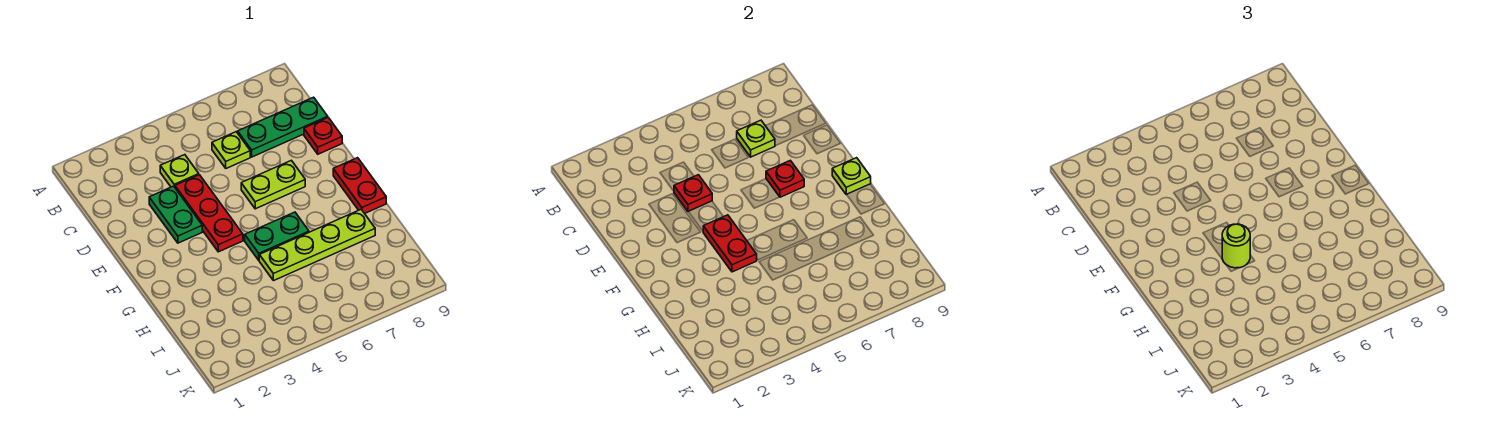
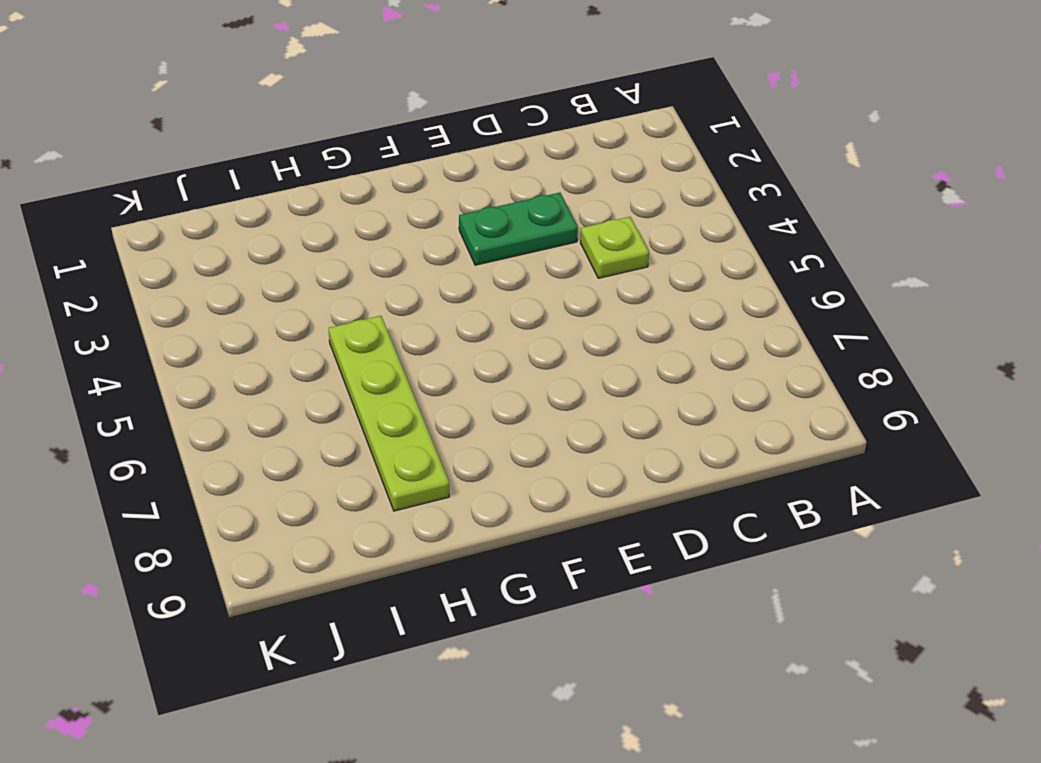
none -> lime 1x1 plate [212,132,250,168]
none -> green 1x3 plate [238,97,328,157]
none -> red 1x3 plate [175,175,243,252]

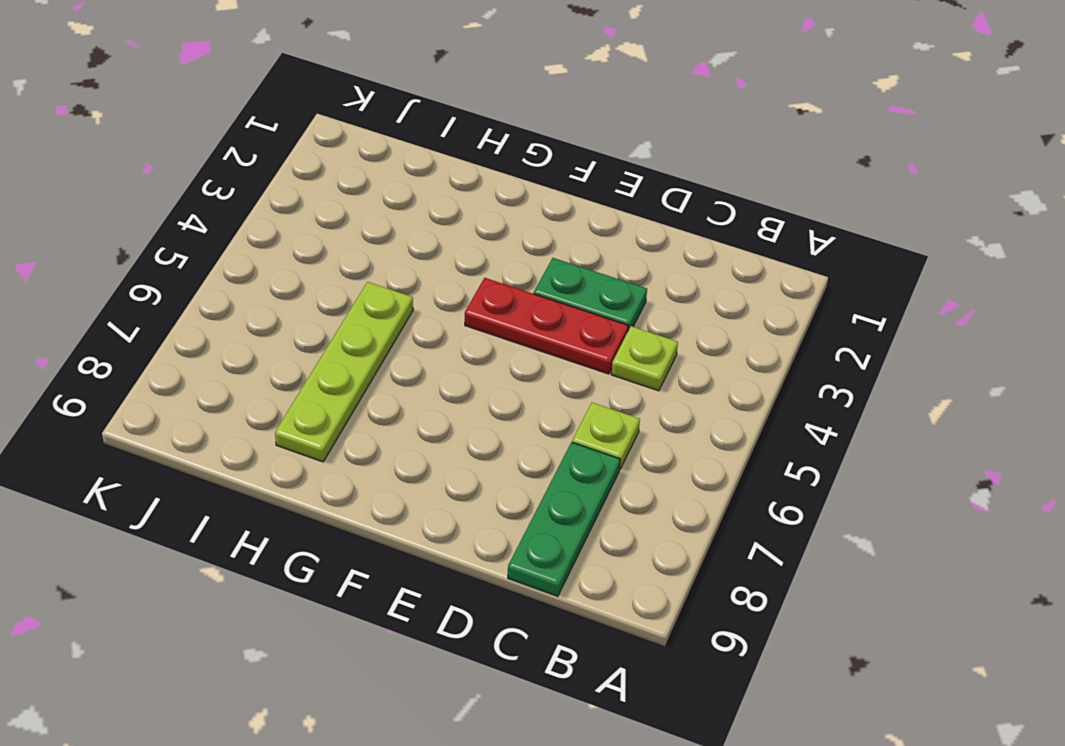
none -> red 1x1 plate [304,118,342,154]
none -> lime 1x2 plate [241,160,305,209]
none -> red 1x2 plate [333,158,386,214]

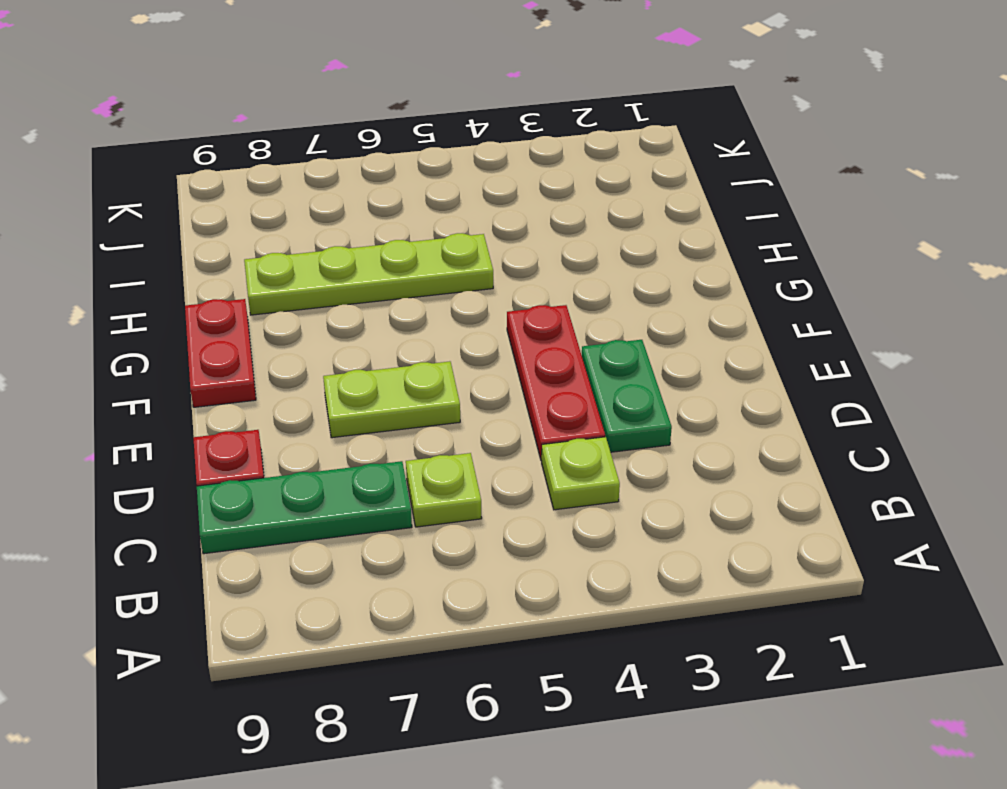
none -> green 1x2 plate [245,212,309,260]
none -> lime 1x1 plate [737,120,775,157]
none -> red 1x1 plate [674,175,712,212]

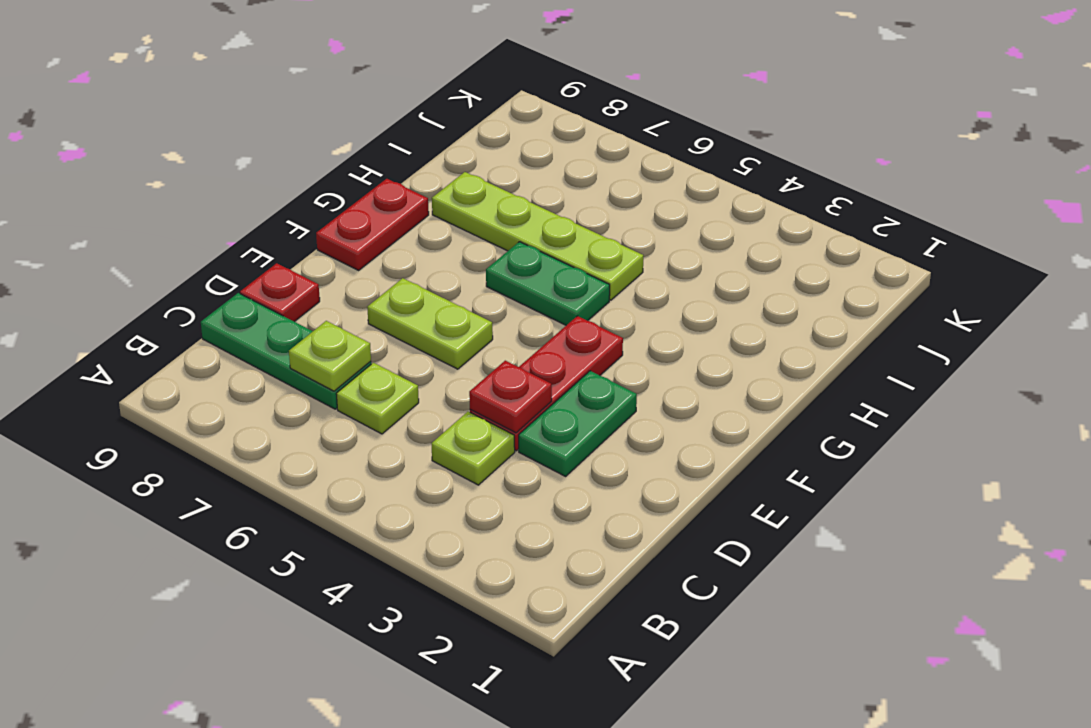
none -> red 1x1 plate [766,160,804,197]
none -> red 1x2 plate [703,215,757,272]
none -> lime 1x1 plate [832,158,871,195]

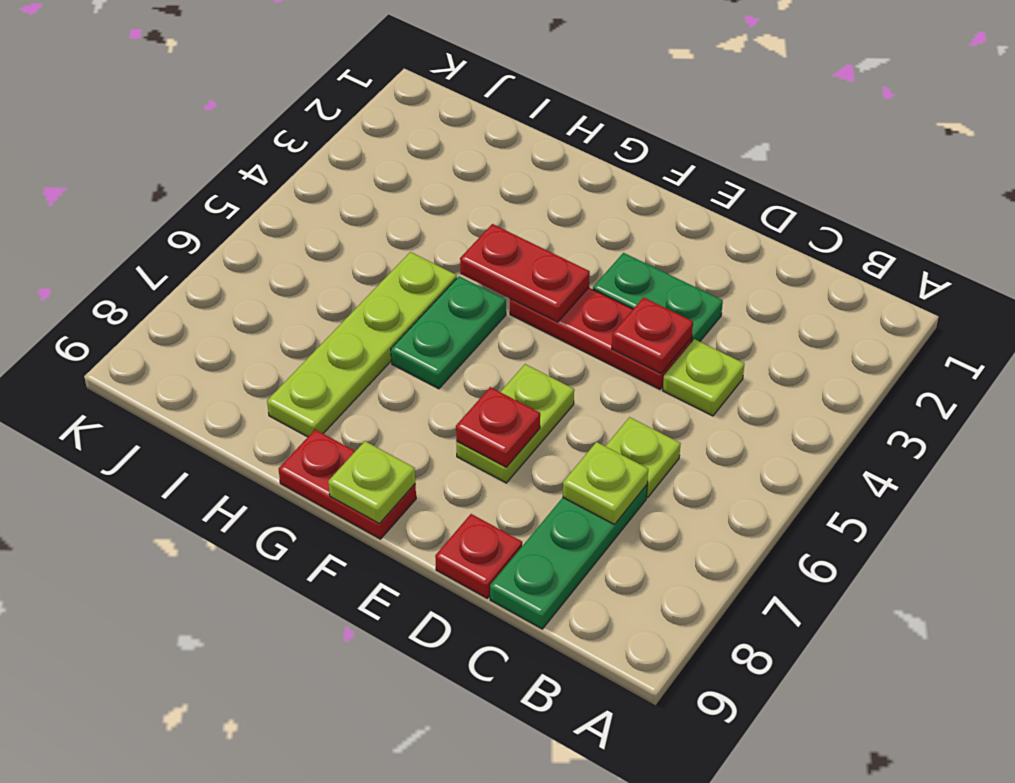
none -> lime 1x1 round brick [1222,224,1250,268]

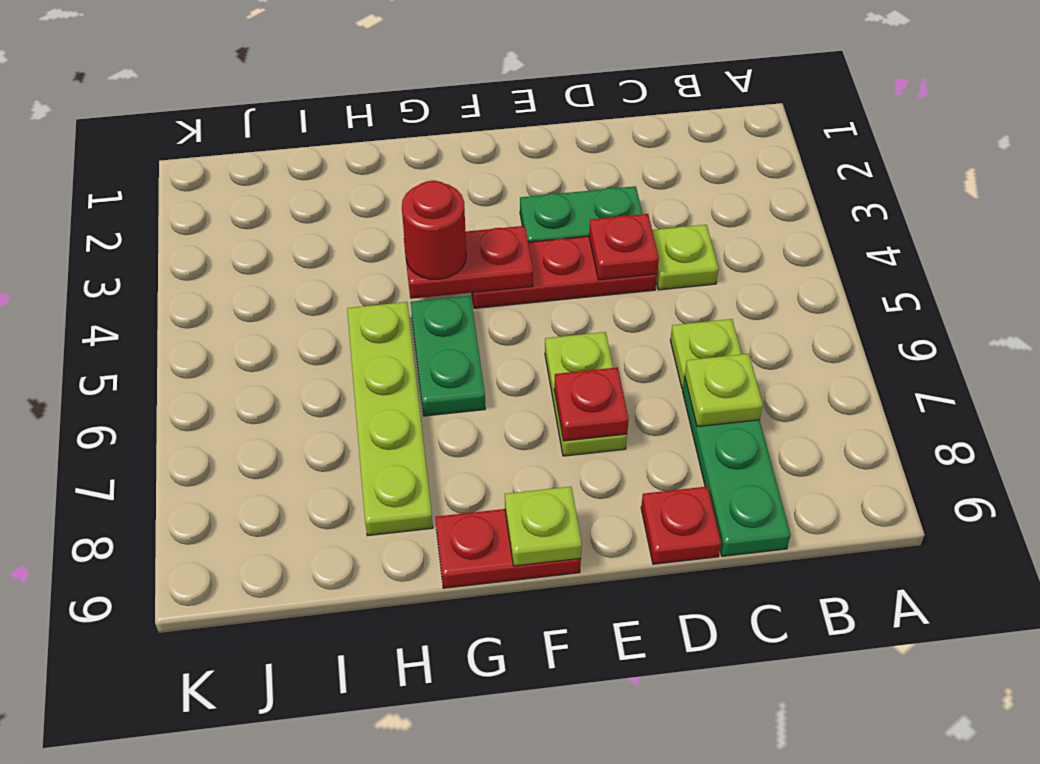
red 1x1 round brick [402,181,466,279] -> lime 1x1 round brick [1222,224,1250,268]

